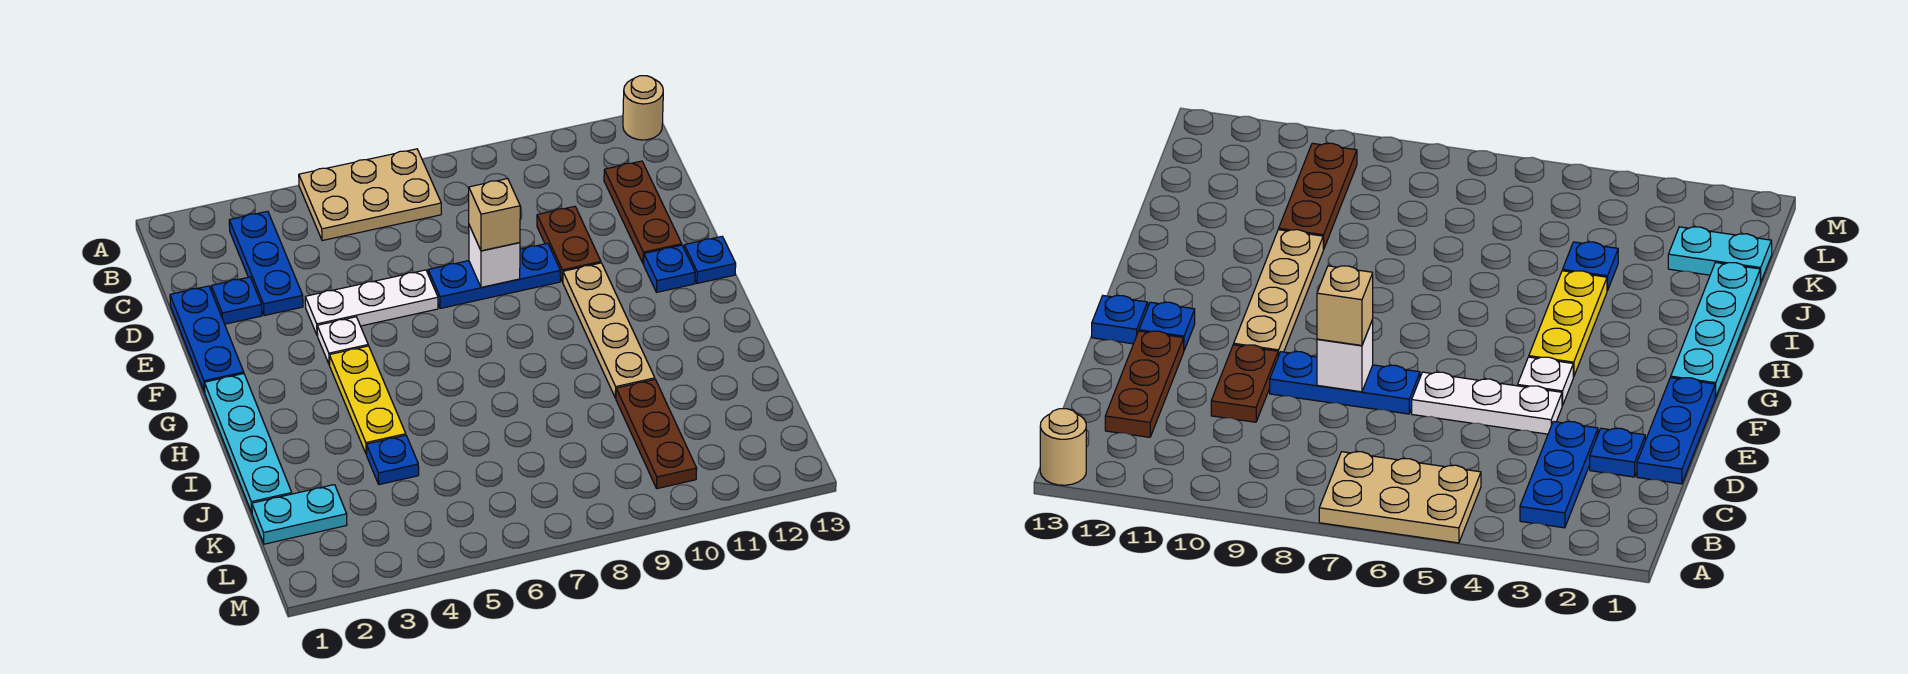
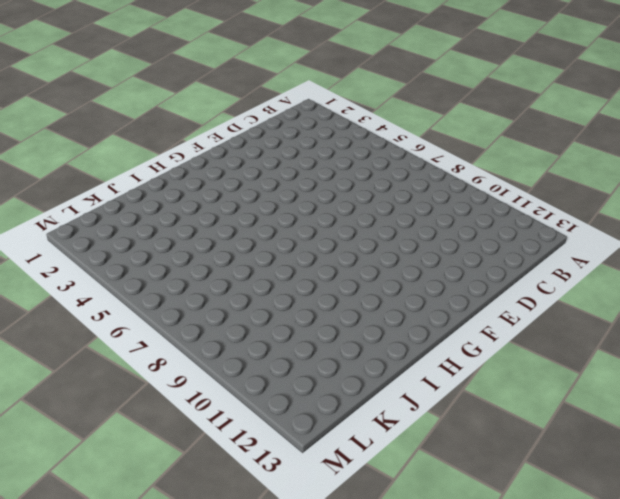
none -> tan 2x3 plate [299,149,441,241]
none -> tan 1x1 round brick [623,76,663,140]
none -> blue 1x3 plate [229,211,303,316]

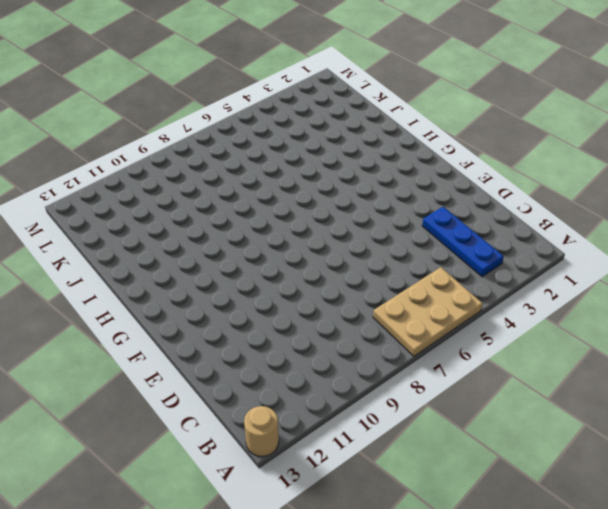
none -> brown 1x3 plate [604,161,682,264]
none -> blue 1x3 plate [170,286,244,392]
none -> blue 1x1 plate [211,277,262,324]

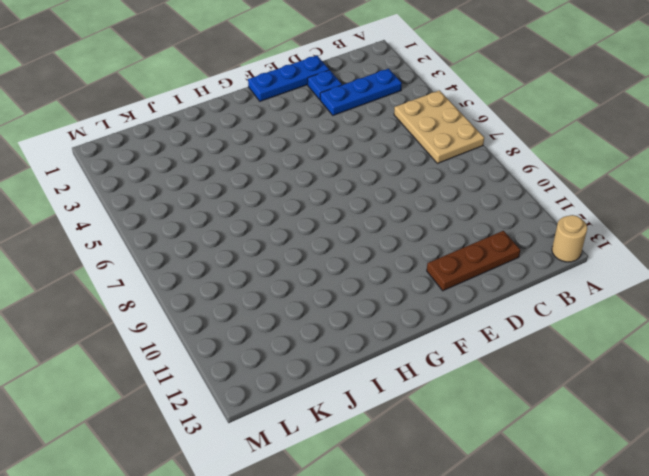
none -> brown 1x2 plate [537,206,601,282]
none -> white 1x3 plate [305,270,438,336]
none -> blue 1x3 plate [428,243,560,308]

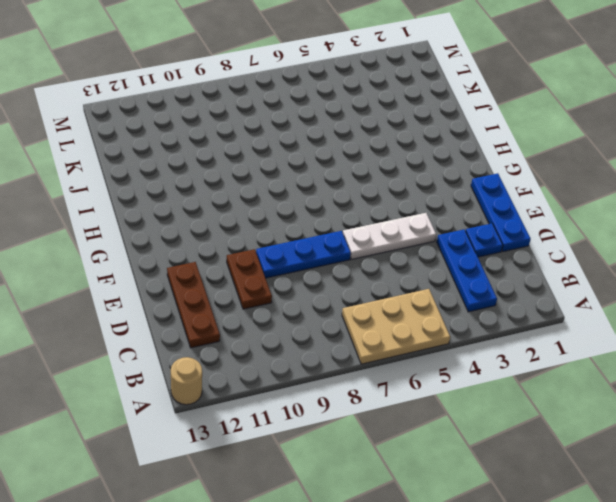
none -> white 1x1 plate [317,317,368,365]
none -> tan 1x4 plate [563,263,655,398]
none -> blue 1x1 plate [644,245,695,292]

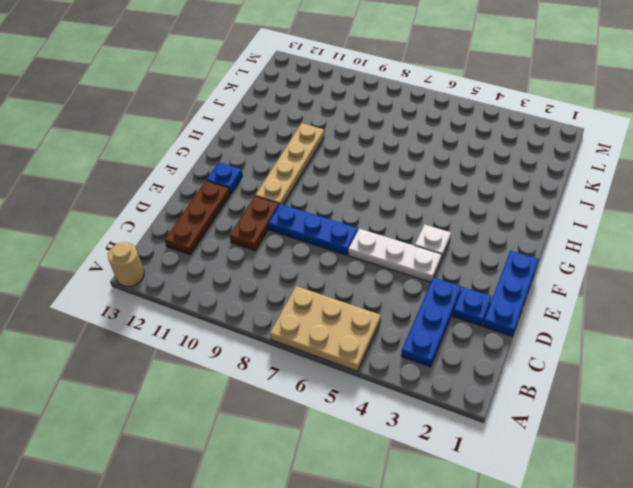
none -> blue 1x1 plate [684,237,736,283]
none -> cyan 1x4 plate [204,374,292,512]
none -> yellow 1x3 plate [329,346,406,454]

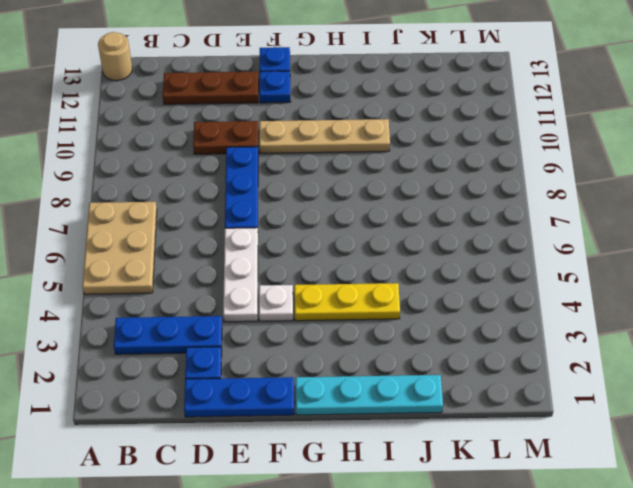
none -> blue 1x1 plate [366,435,419,485]
none -> brown 1x3 plate [616,380,697,489]
none -> cyan 1x2 plate [252,485,347,544]

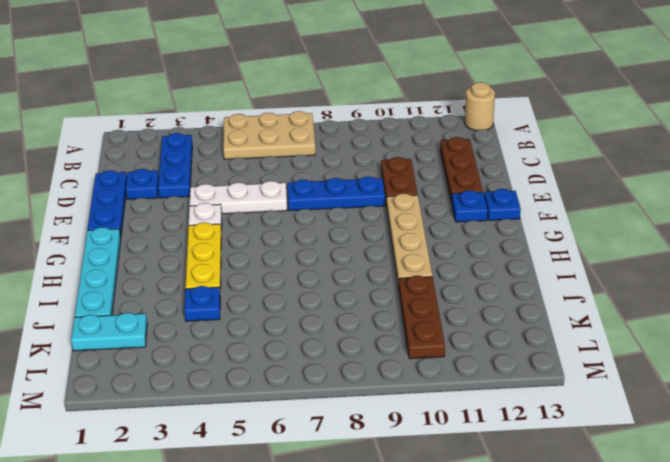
none -> white 1x1 brick [469,225,520,287]
none -> tan 1x1 brick [469,179,520,251]

